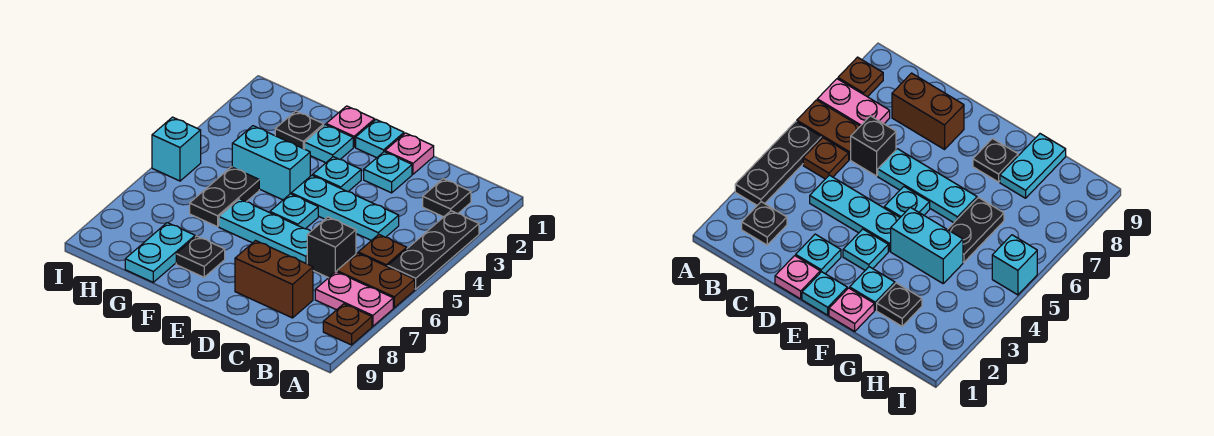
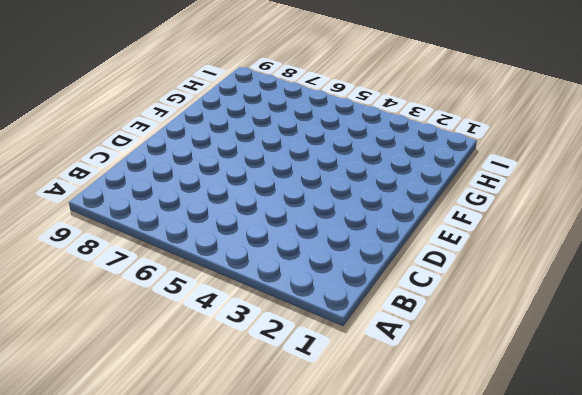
none -> black 1x3 plate [388,211,479,289]
none -> brown 1x2 plate [337,253,415,308]
none -> pink 1x2 plate [315,272,393,326]

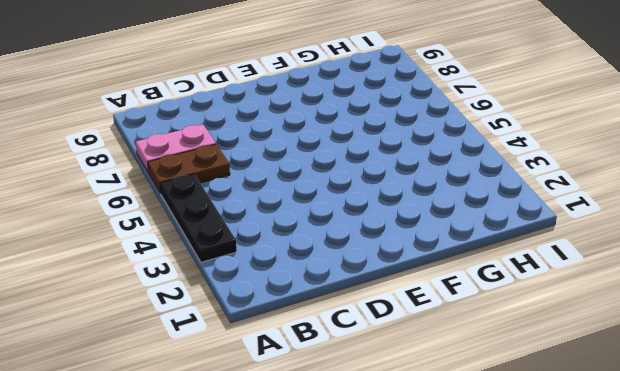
none -> brown 1x1 plate [323,304,372,345]
none -> black 1x1 plate [423,179,471,217]
none -> brown 1x1 plate [358,234,407,267]

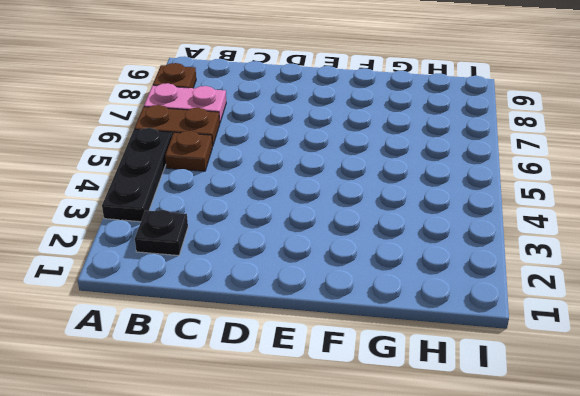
none -> cyan 1x3 plate [291,175,399,241]
none -> black 1x1 brick [307,217,356,278]
none -> brown 1x2 brick [235,241,313,318]

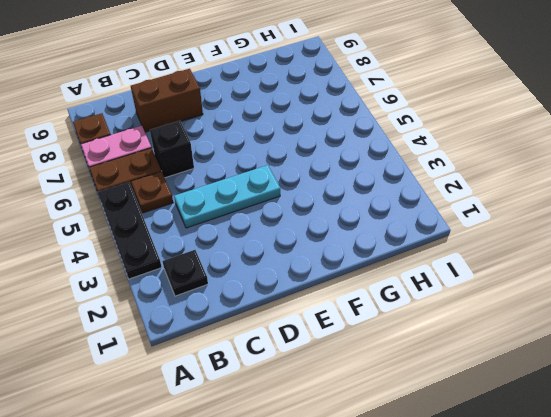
none -> pink 1x1 plate [385,133,434,174]
none -> cyan 1x1 plate [364,152,412,193]
none -> cyan 1x3 plate [219,199,311,264]

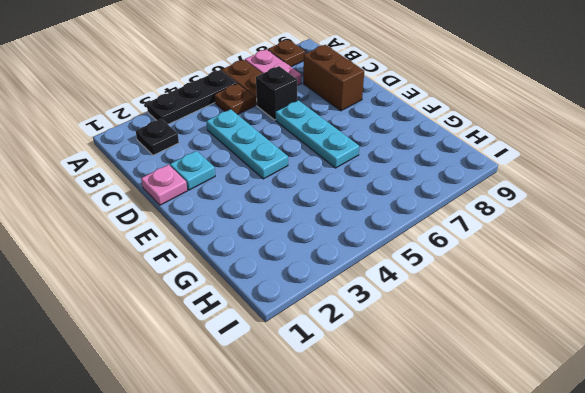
none -> cyan 1x1 plate [356,120,404,158]
none -> cyan 1x1 plate [313,157,361,191]
none -> cyan 1x1 plate [270,194,318,229]

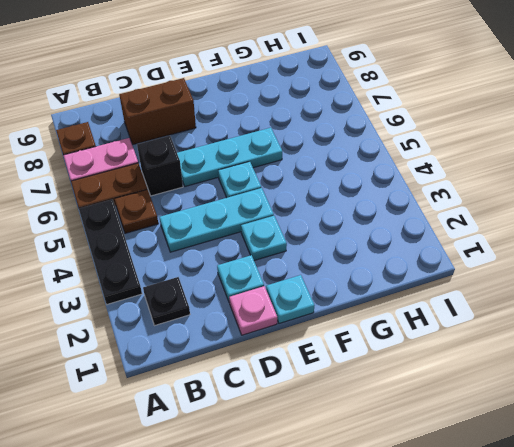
none -> pink 1x1 plate [326,106,375,147]
none -> cyan 1x1 plate [305,125,353,163]
none -> cyan 1x2 brick [232,126,310,200]

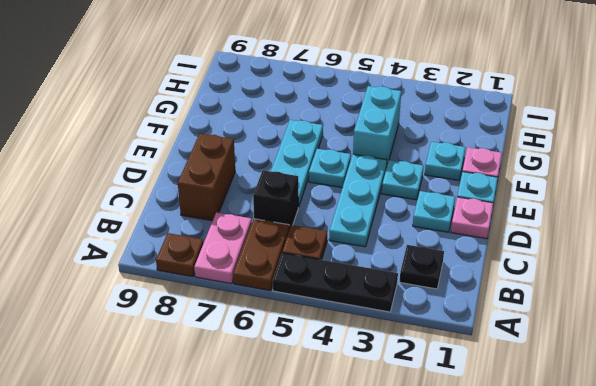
none -> black 1x1 plate [176,236,225,277]
none -> black 1x1 plate [275,111,324,149]
none -> black 1x2 plate [190,167,259,227]

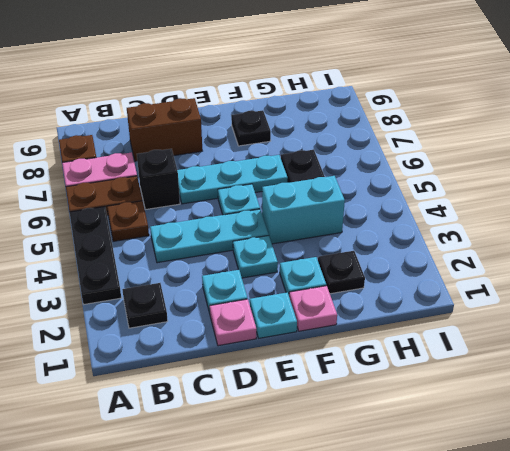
none -> cyan 1x2 plate [125,223,195,282]
none -> cyan 1x1 brick [152,117,201,181]

